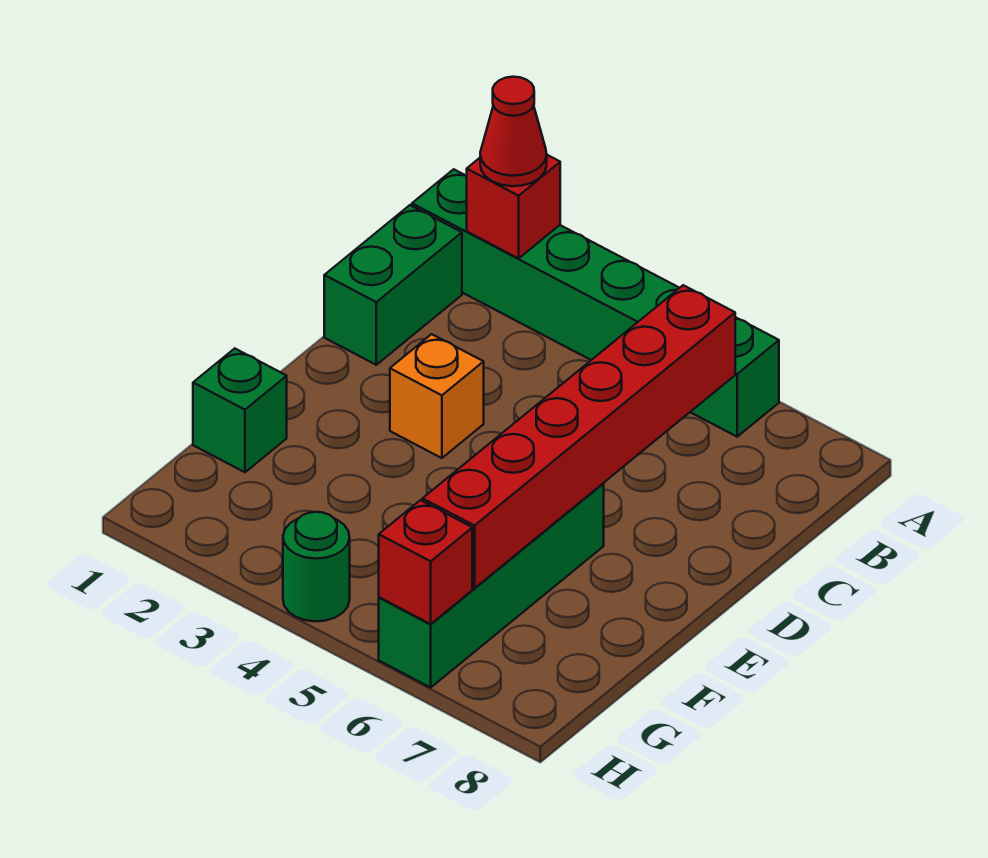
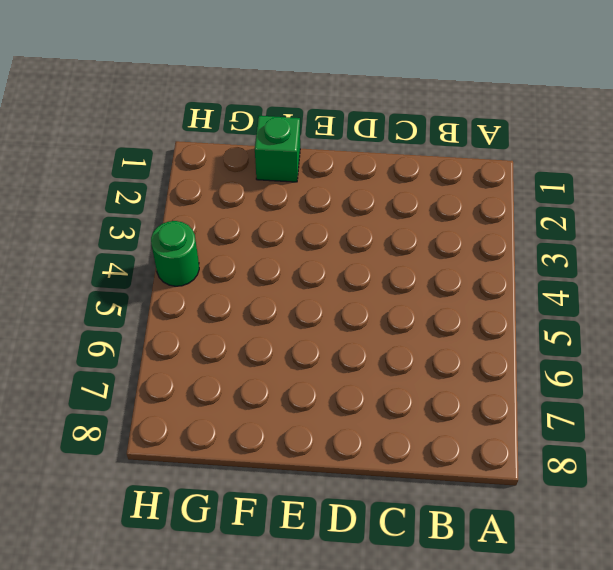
none -> green 1x6 brick [412,169,779,437]
none -> green 1x2 brick [324,205,462,365]

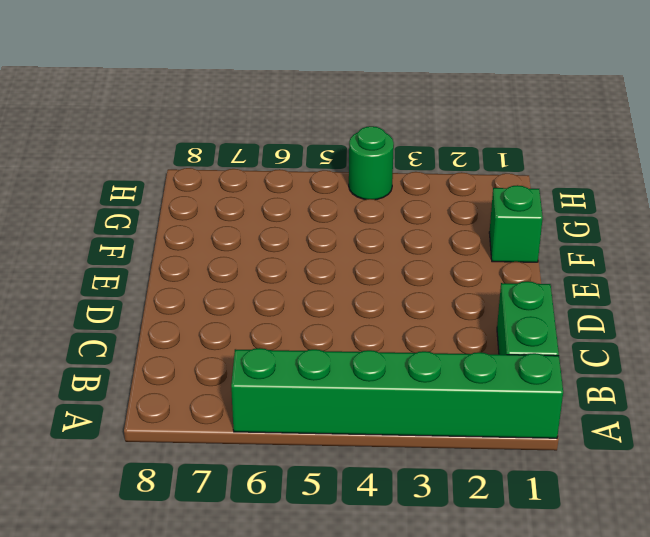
none -> orange 1x1 brick [390,334,484,458]
none -> green 1x4 brick [379,483,604,687]

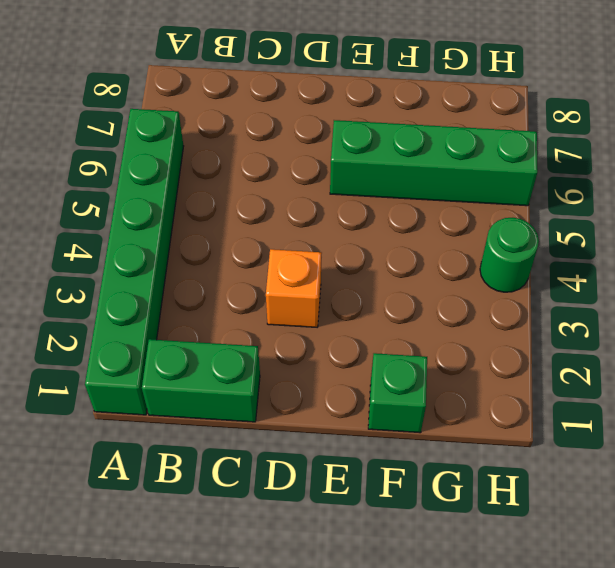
none -> red 1x1 brick [467,155,560,258]
none -> red 1x6 brick [423,285,735,588]

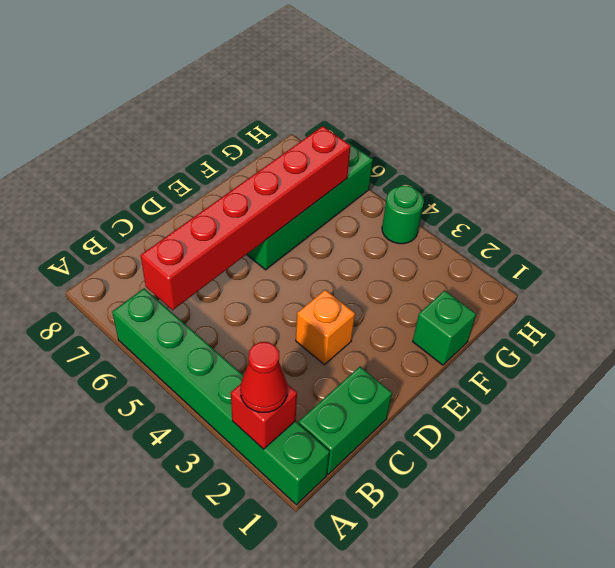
none -> red 1x1 brick [379,500,472,624]

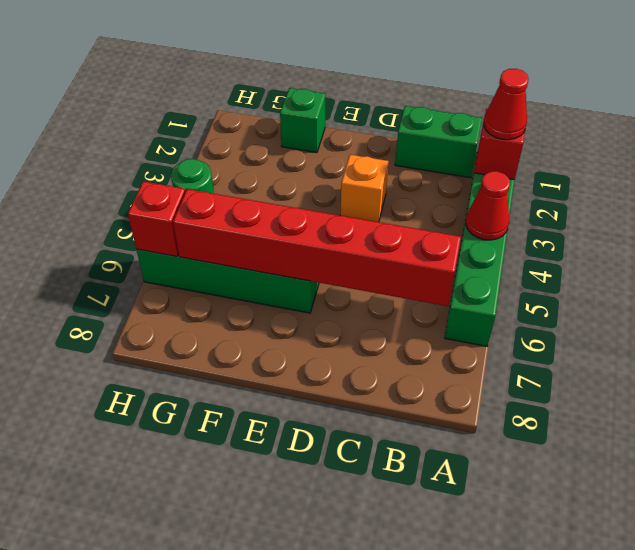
red 1x1 cone [466,171,510,240] -> none

